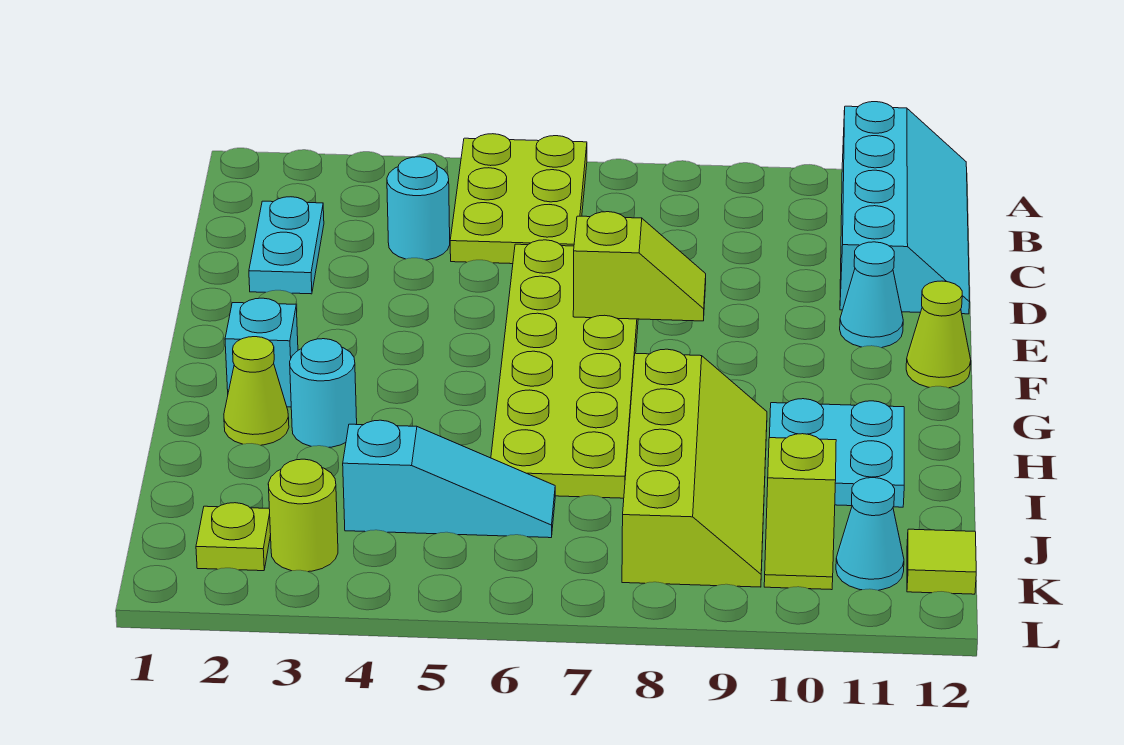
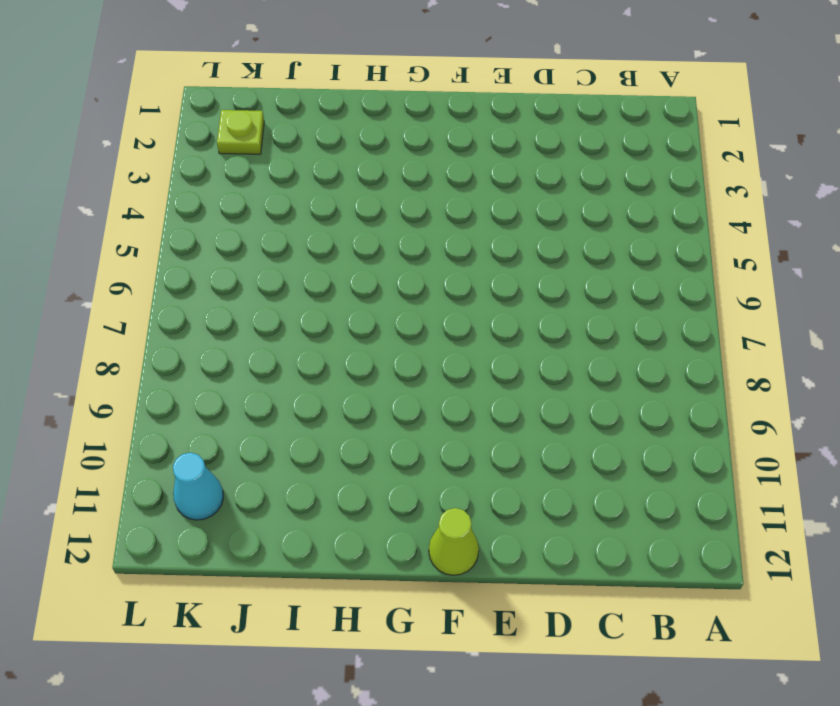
none -> lime 2x3 plate [450,134,587,264]
none -> cyan 2x4 slope [840,102,970,314]
none -> cyan 1x2 plate [249,197,324,294]

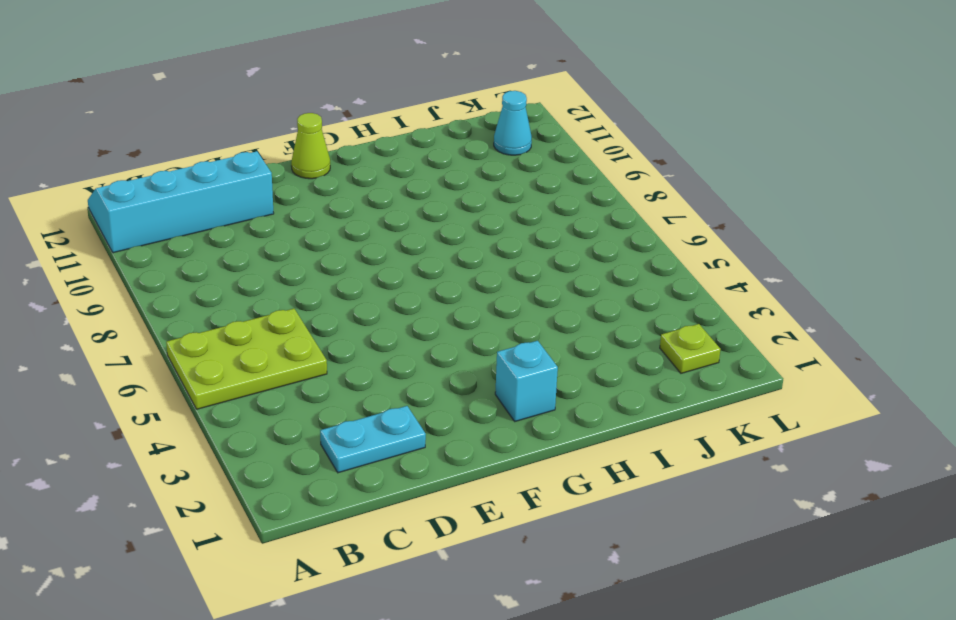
none -> cyan 1x1 round brick [387,157,450,260]
none -> lime 2x6 plate [491,240,638,498]
none -> cyan 1x1 cone [840,242,903,348]

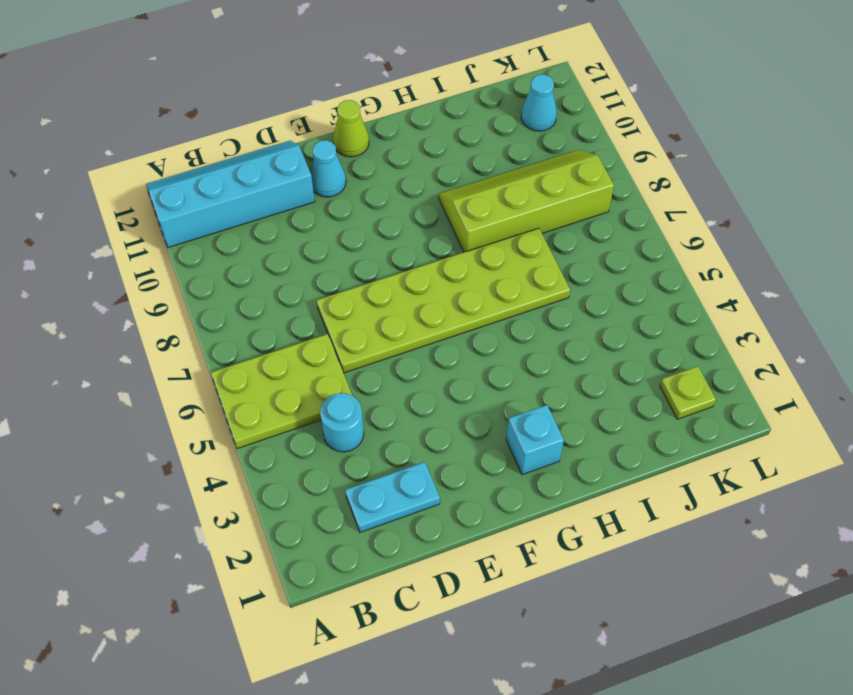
none -> lime 1x1 cone [224,337,289,445]
none -> cyan 1x1 round brick [290,339,357,447]
none -> cyan 2x2 plate [769,399,904,507]

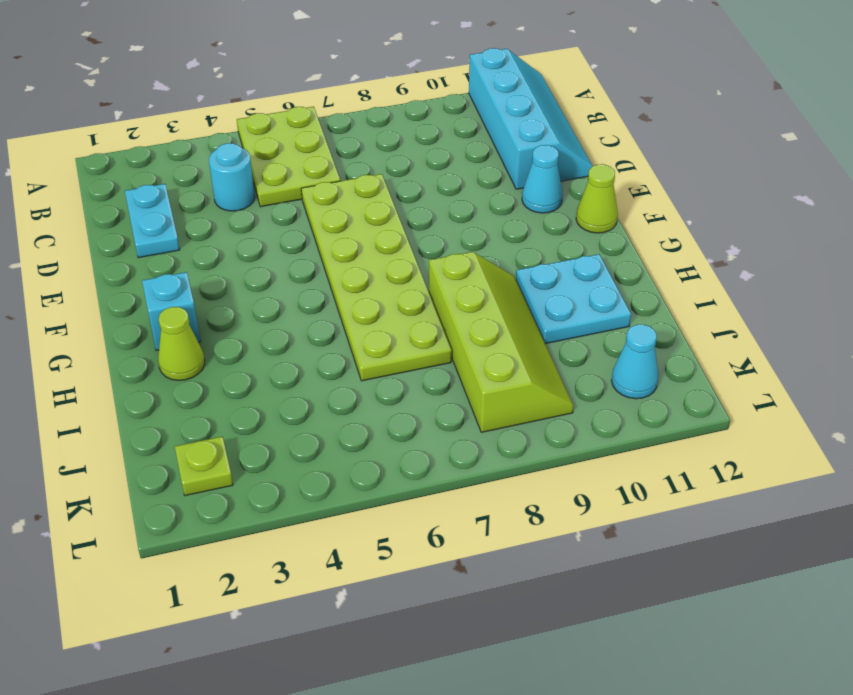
none -> cyan 1x1 round brick [290,339,357,447]
none -> cyan 1x3 slope [343,420,555,538]
none -> lime 1x2 slope [764,434,836,590]

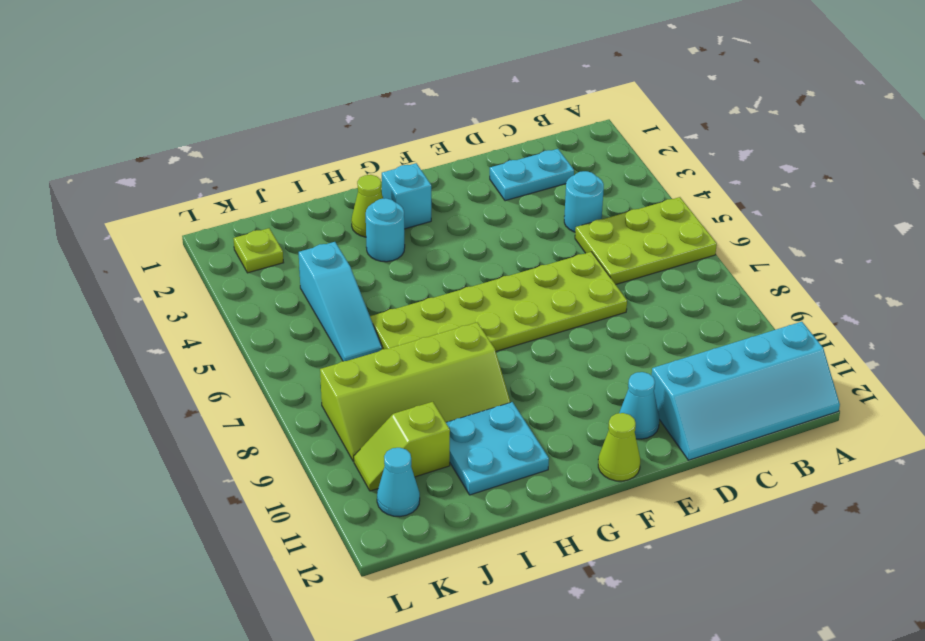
none -> lime 1x1 round brick [268,459,338,572]
none -> lime 1x1 tile [907,529,976,594]
none -> lime 1x2 slope [573,212,706,321]

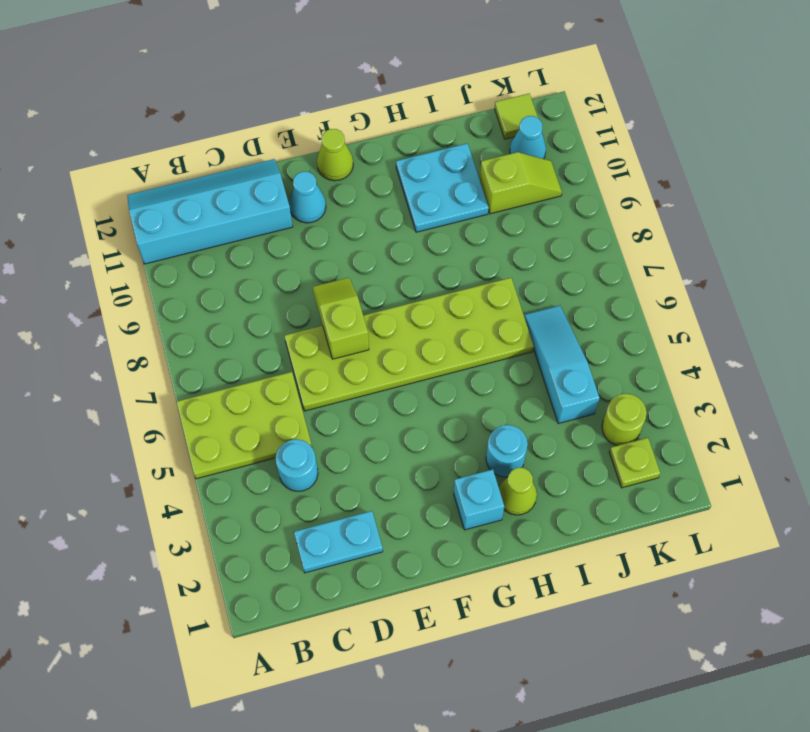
none -> lime 2x4 slope [622,349,767,587]

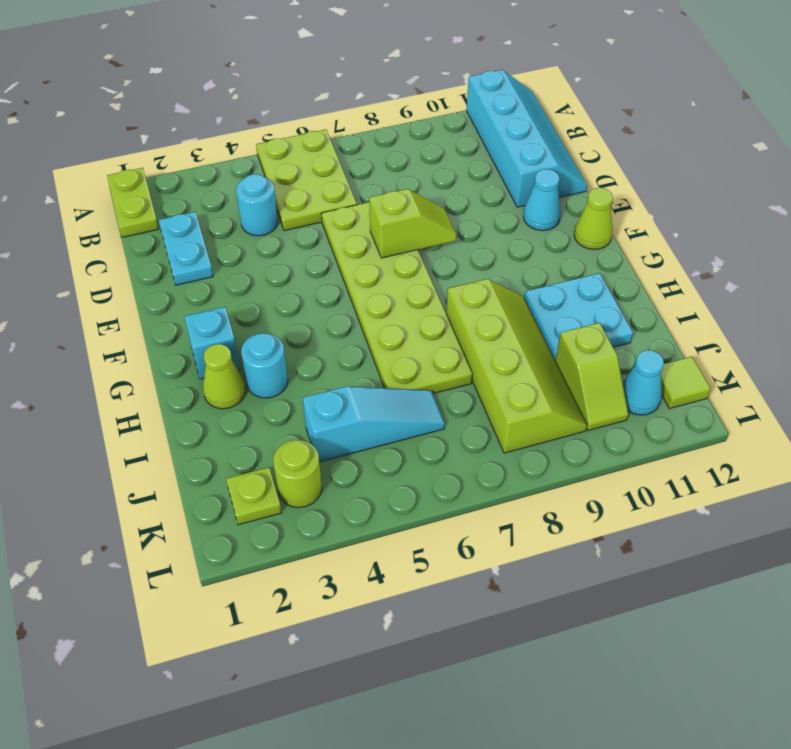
lime 1x2 plate [107,168,159,237] -> none

